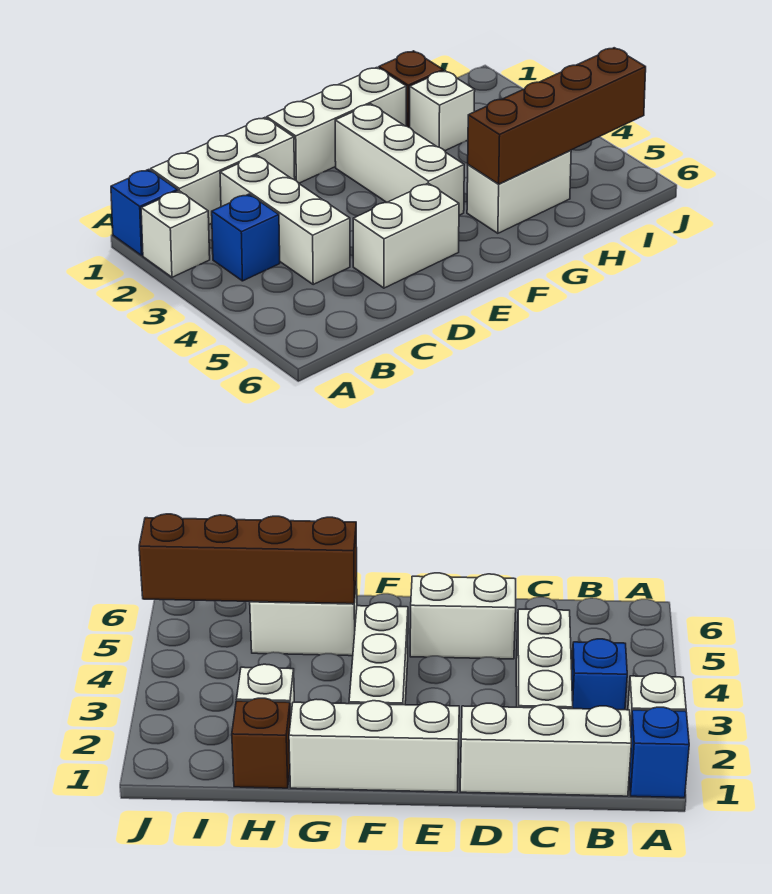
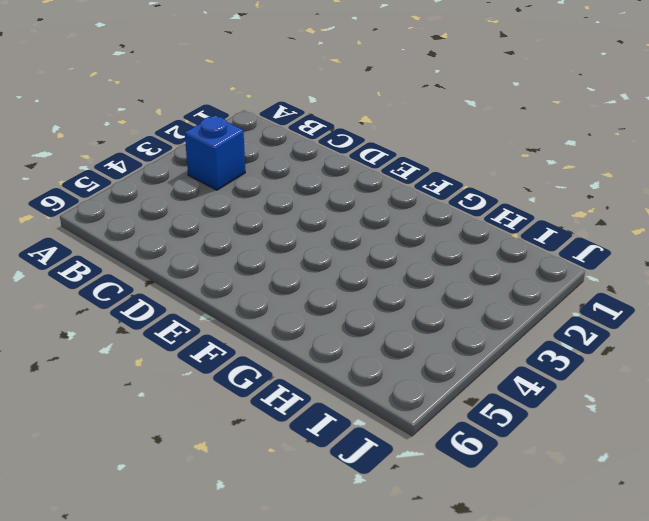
none -> blue 1x1 brick [111,170,178,255]
none -> white 1x1 brick [141,191,210,277]
none -> white 1x3 brick [151,118,295,224]

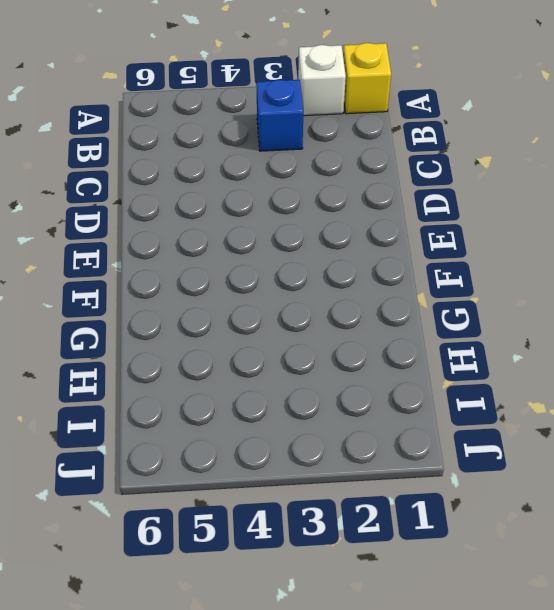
yellow 1x1 brick [343,43,391,114] -> blue 1x1 brick [111,170,178,255]
none -> white 1x3 brick [151,118,295,224]
none -> white 1x3 brick [220,156,350,284]
none -> white 1x2 brick [353,183,459,288]

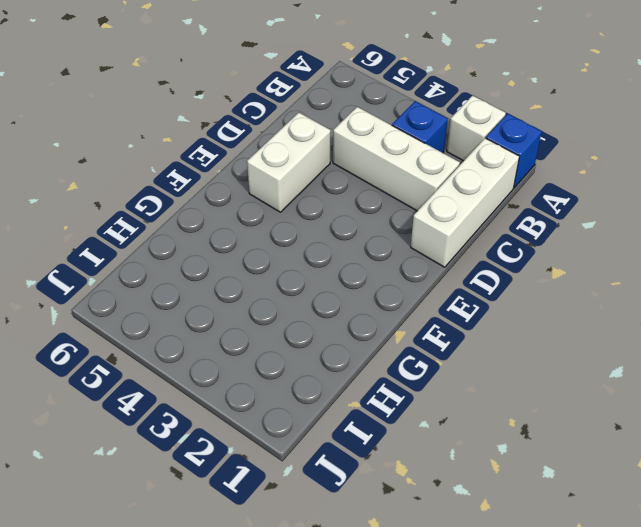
none -> white 1x3 brick [267,68,406,183]
none -> white 1x3 brick [335,104,464,215]
none -> white 1x2 brick [467,150,571,233]

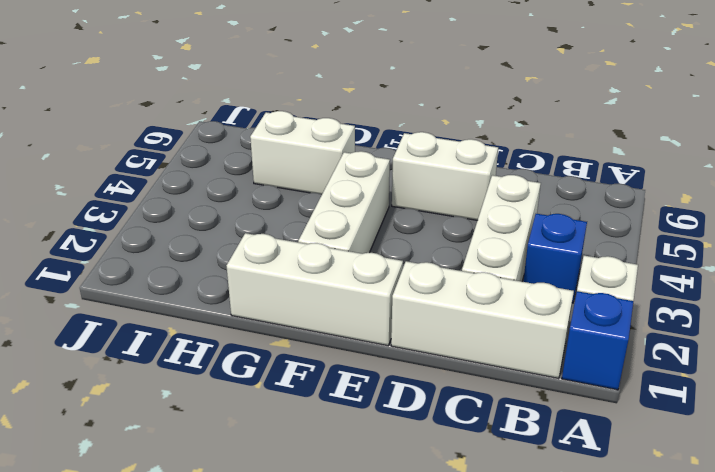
none -> brown 1x1 brick [379,51,443,128]
none -> white 1x1 brick [410,71,475,151]
none -> brown 1x4 brick [468,48,646,184]

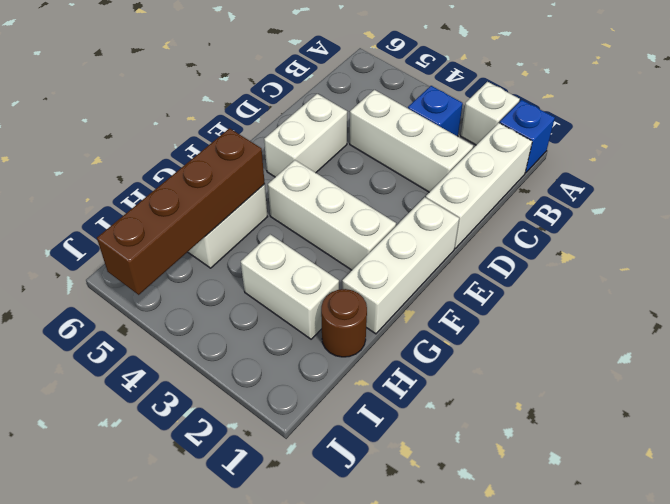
brown 1x1 round brick [321,289,367,357] -> brown 1x1 brick [379,51,443,128]
white 1x2 brick [241,234,339,339] -> white 1x1 brick [410,71,475,151]

